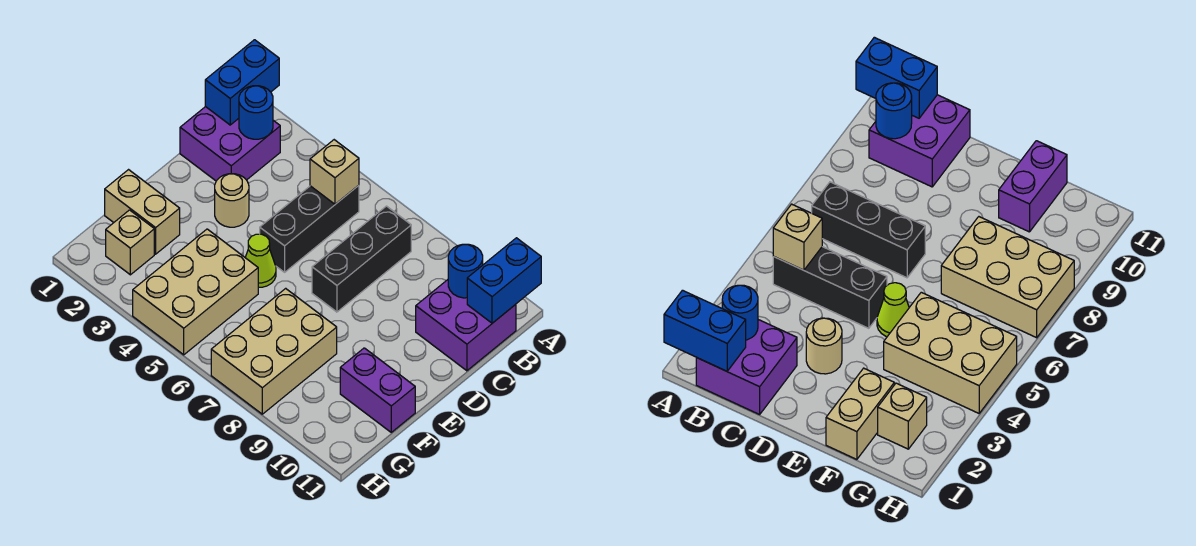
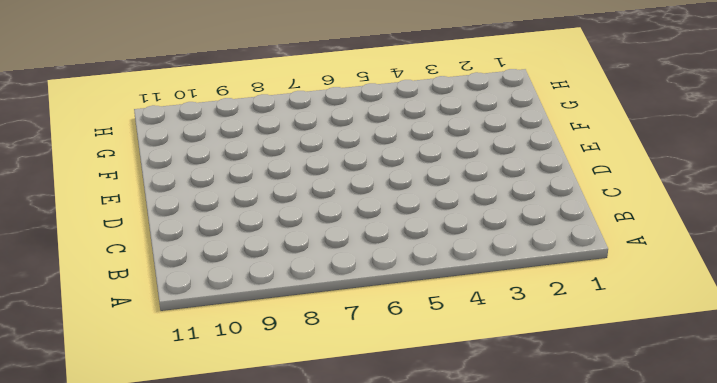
none -> purple 2x2 brick [180,107,280,181]
none -> black 1x3 brick [260,185,359,272]
none -> black 1x3 brick [312,206,411,312]

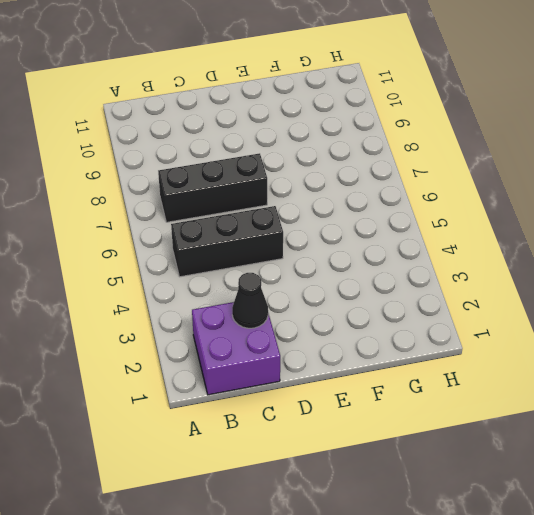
black 1x1 cone [232,273,268,328] -> none
none -> purple 2x2 brick [416,280,516,371]
none -> tan 1x1 round brick [215,174,249,227]
none -> lime 1x1 cone [245,234,276,287]

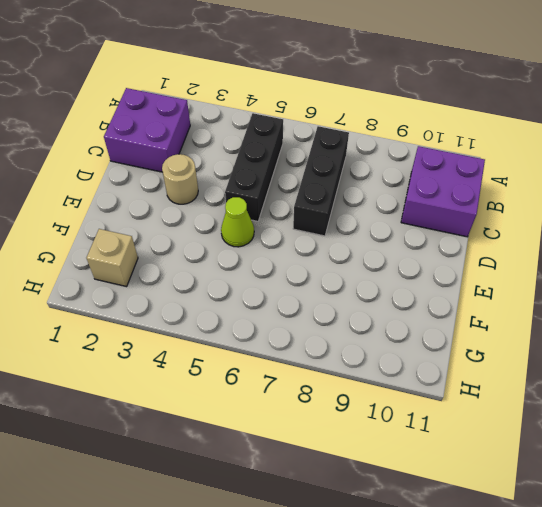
none -> tan 1x2 brick [105,170,180,254]
none -> tan 2x3 brick [133,229,258,355]
none -> tan 2x3 brick [211,288,337,414]

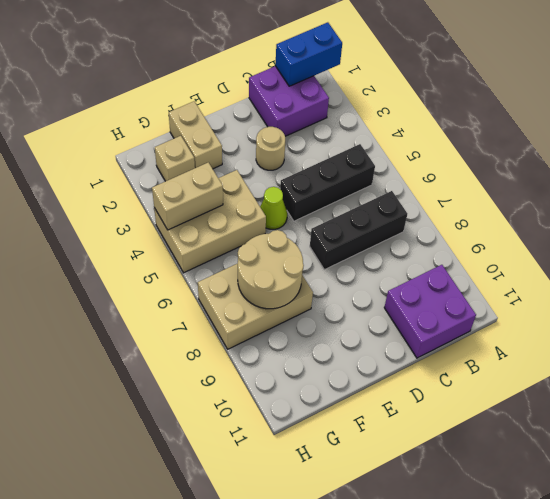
tan 2x2 round brick [238,230,304,309] -> none
tan 1x2 brick [152,162,223,230] -> none
none -> purple 1x2 brick [340,348,415,432]
none -> blue 1x2 brick [467,238,541,323]
none -> blue 1x1 round brick [239,86,273,139]

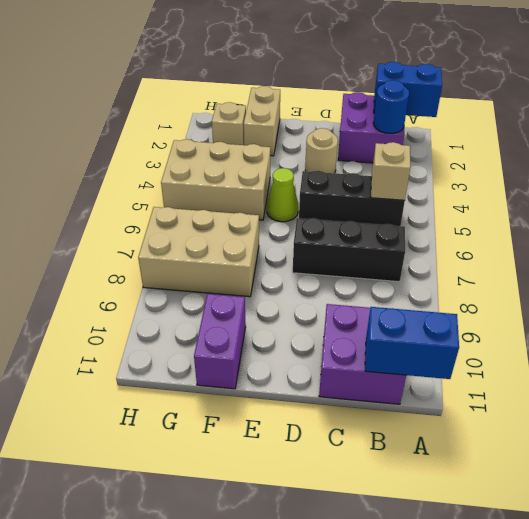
none -> blue 1x1 round brick [448,244,483,298]

